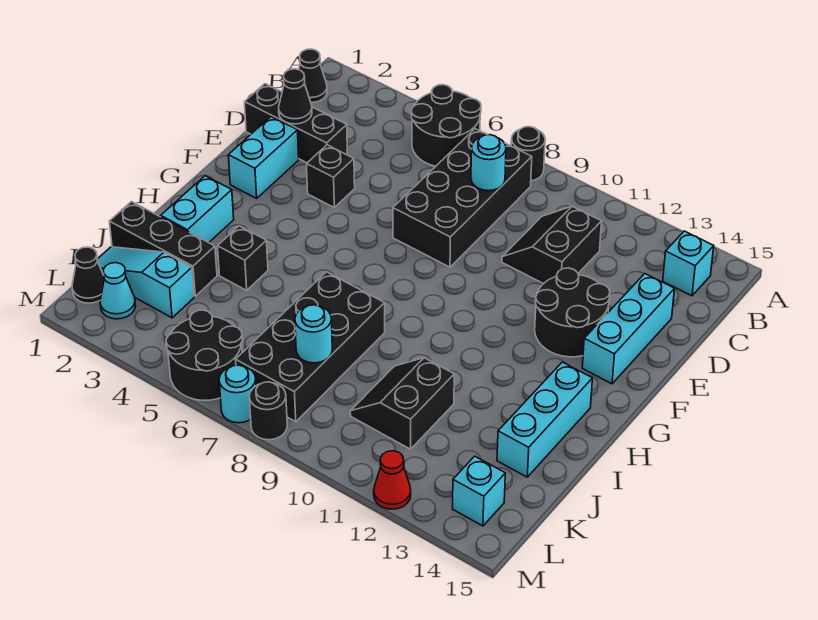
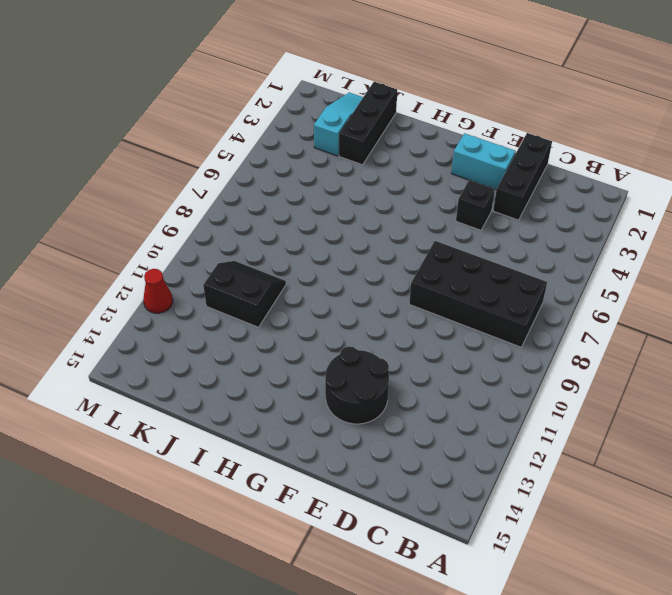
none -> black 2x2 round brick [411,85,481,166]
none -> black 1x1 round brick [511,127,545,181]
none -> black 1x1 cone [299,49,327,103]

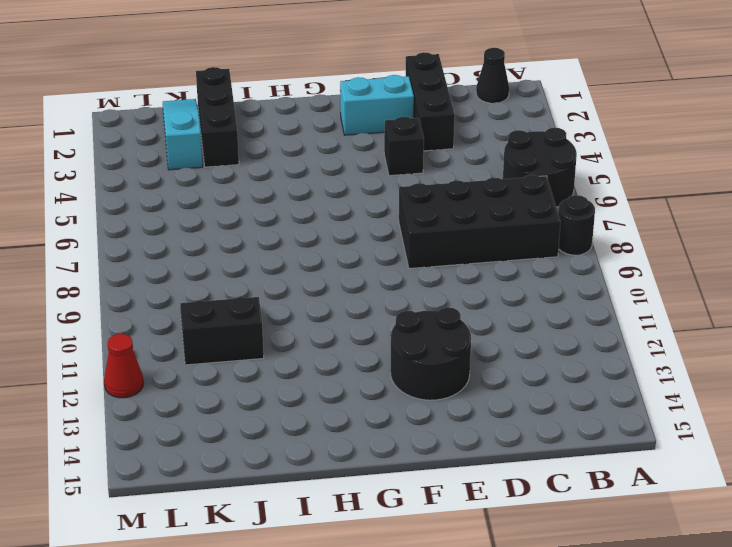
none -> cyan 1x1 brick [663,231,714,296]
none -> black 2x2 slope [502,206,602,284]
none -> cyan 1x3 brick [582,274,674,384]

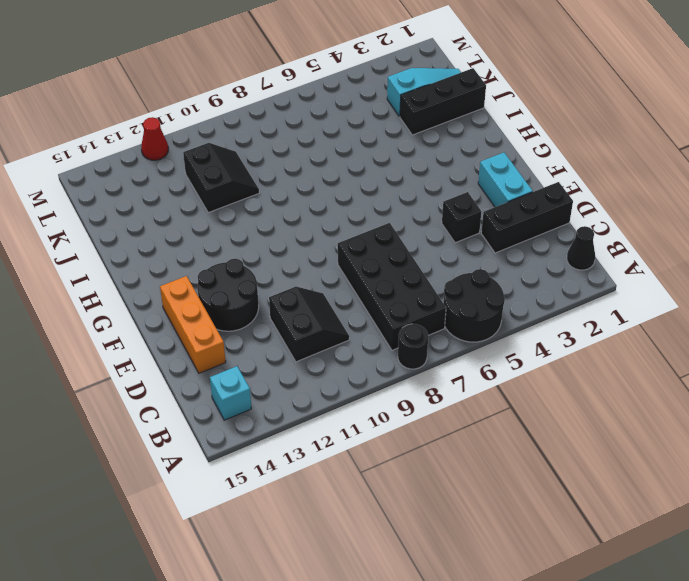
orange 1x3 brick [160,276,226,373] -> cyan 1x3 brick [582,274,674,384]
none -> cyan 1x2 brick [161,176,234,243]
none -> cyan 1x3 brick [497,362,592,477]
none -> black 1x1 brick [218,226,268,290]

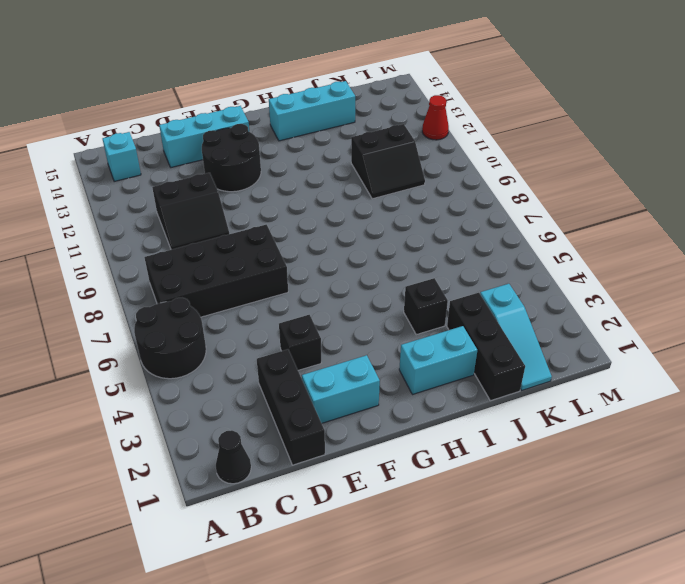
none -> black 1x1 round brick [511,127,545,181]
none -> black 2x4 brick [236,272,385,422]
none -> black 1x1 cone [72,247,104,303]

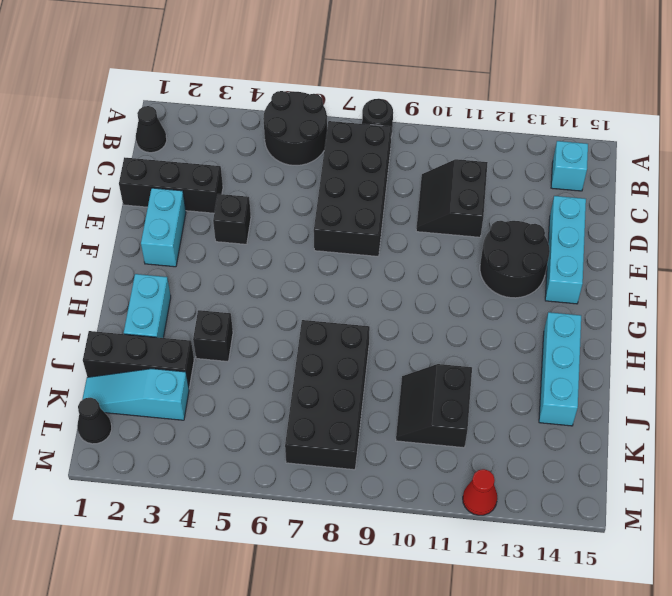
none -> cyan 1x1 cone [100,263,136,319]
none -> black 2x2 round brick [166,310,242,400]
none -> cyan 1x1 brick [453,456,505,526]

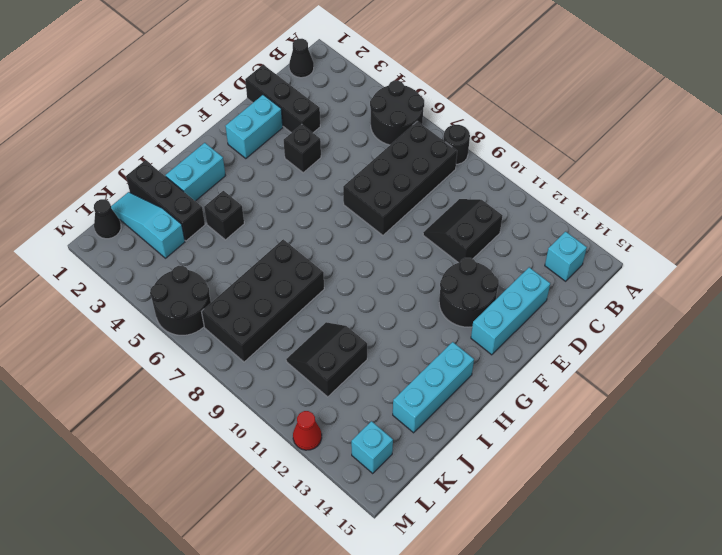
none -> cyan 1x1 cone [100,263,136,319]
none -> cyan 1x1 round brick [219,365,256,423]
none -> black 1x1 round brick [249,382,287,440]

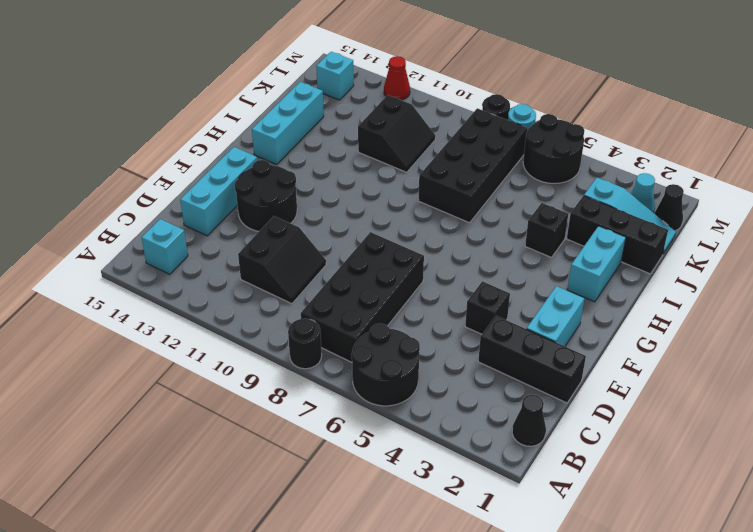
none -> cyan 1x1 round brick [471,135,506,191]
none -> black 1x1 cone [279,69,312,124]
none -> cyan 1x1 round brick [295,305,332,363]

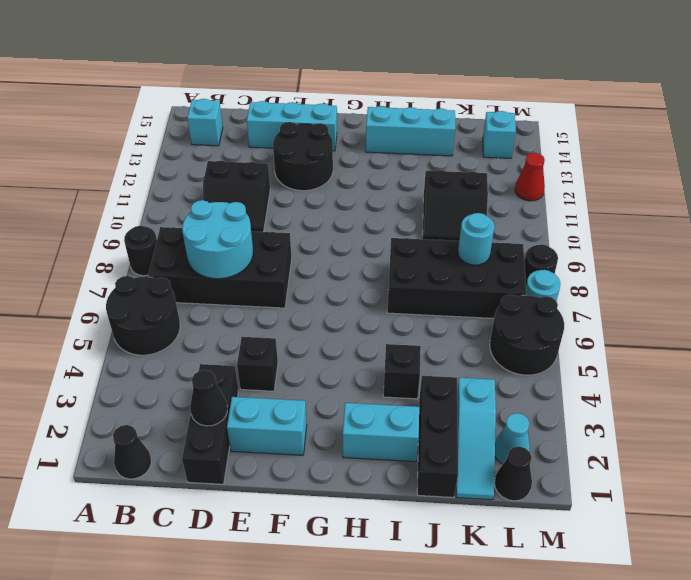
cyan 2x2 round brick [182,200,253,279] -> cyan 1x1 round brick [471,135,506,191]

